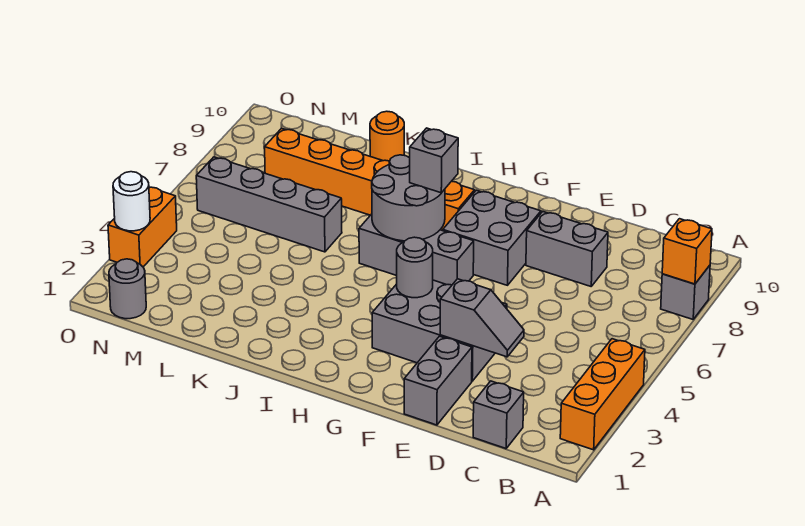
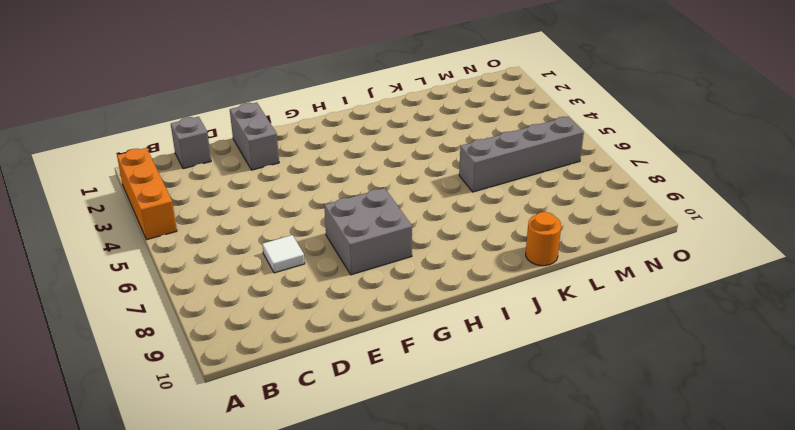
white 1x1 tile [262,235,305,273] -> none
none -> grey 1x1 brick [661,265,710,319]
none -> grey 1x2 brick [526,212,608,286]
none -> grey 2x3 brick [372,280,507,381]

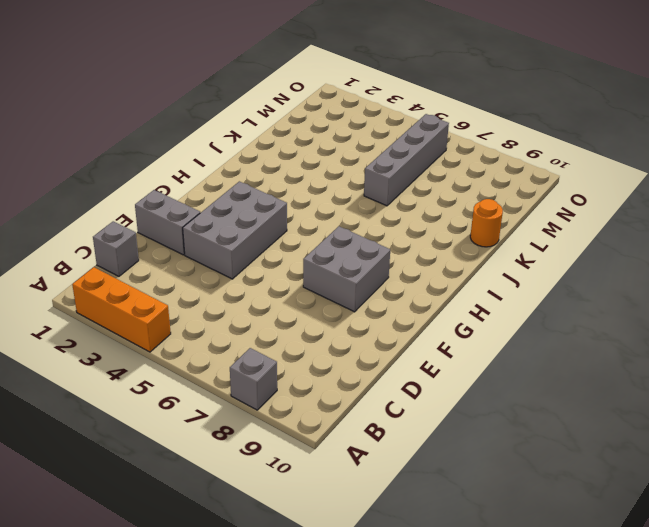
none -> grey 1x2 brick [526,212,608,286]
none -> grey 1x3 brick [359,214,474,285]
none -> orange 1x6 brick [265,128,475,231]

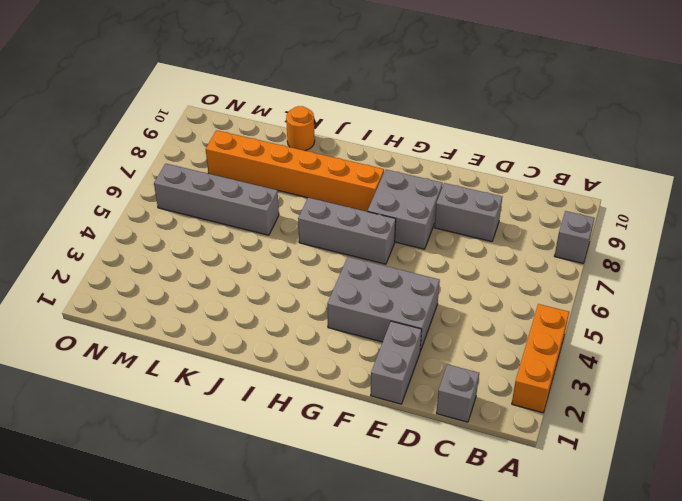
none -> grey 1x1 round brick [109,259,146,319]
none -> orange 1x2 brick [108,187,177,267]
none -> orange 1x1 brick [662,219,712,284]

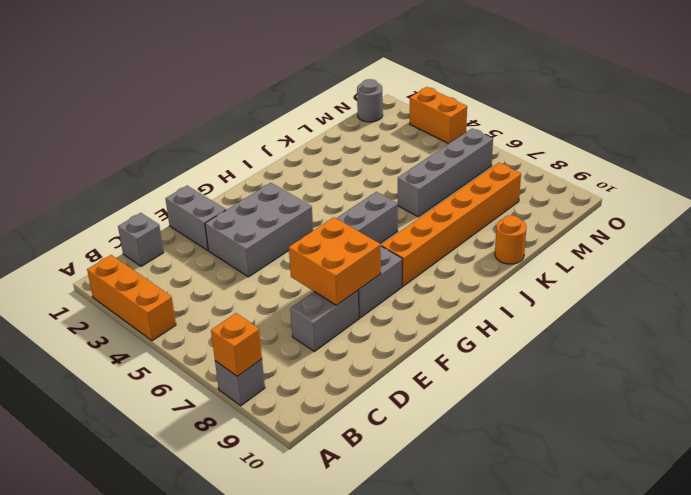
orange 2x2 brick [289,217,381,305] -> none
none -> grey 1x2 slope [440,279,524,357]
none -> grey 1x1 round brick [397,237,433,298]
none -> grey 2x2 round brick [372,155,445,241]

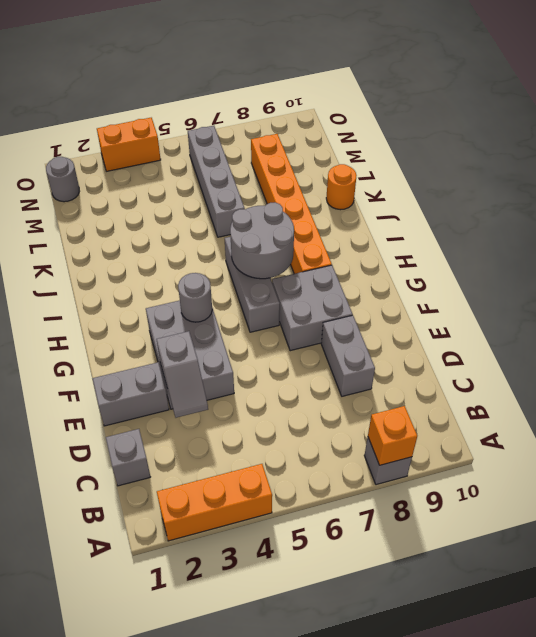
none -> white 1x1 round brick [113,172,150,231]
none -> grey 1x1 brick [410,128,458,193]

